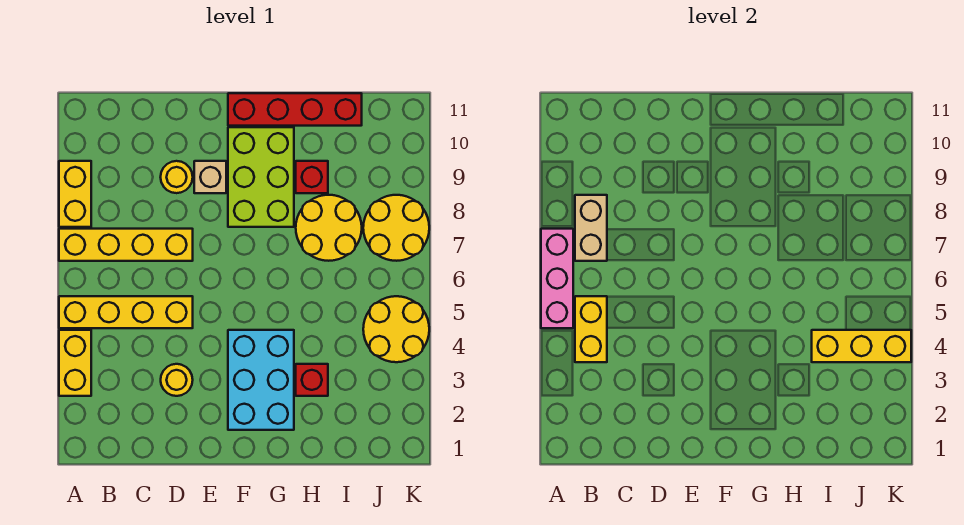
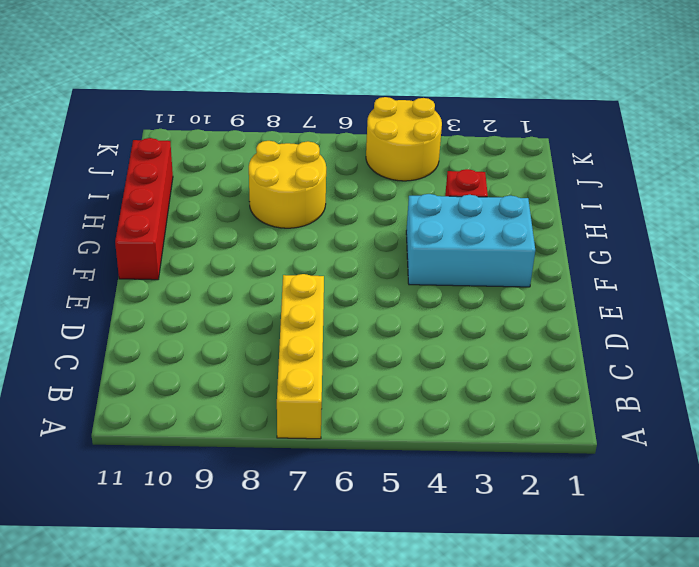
none -> yellow 1x2 brick [59,330,91,396]
none -> yellow 1x4 brick [59,296,193,328]
none -> yellow 1x2 brick [59,161,91,227]

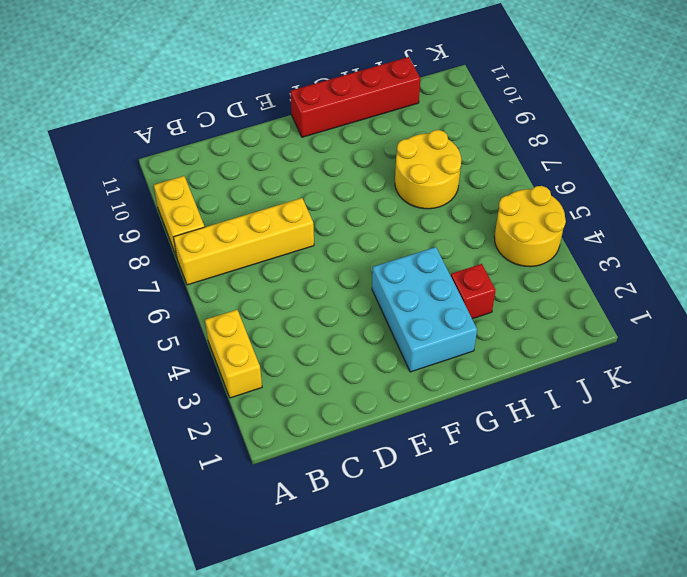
none -> yellow 1x4 brick [59,296,193,328]
none -> yellow 1x1 round brick [161,364,193,396]
none -> yellow 1x1 round brick [161,161,193,193]

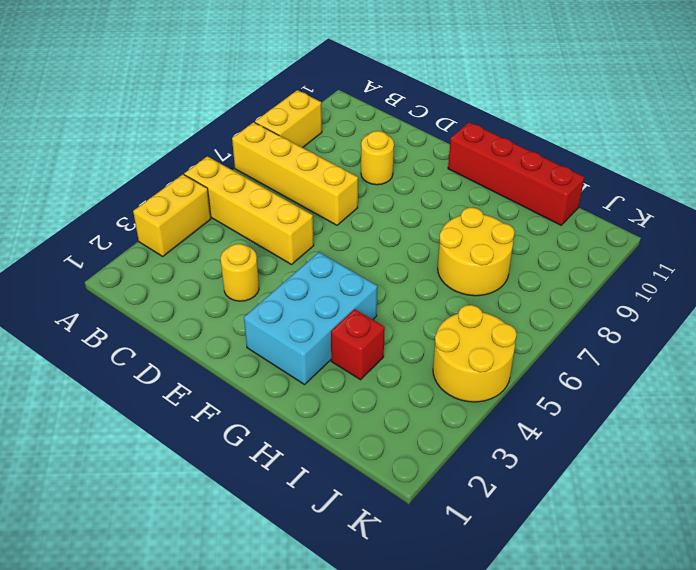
none -> tan 1x1 brick [194,161,226,193]
none -> lime 2x3 brick [228,127,294,227]
none -> red 1x1 brick [296,161,328,193]

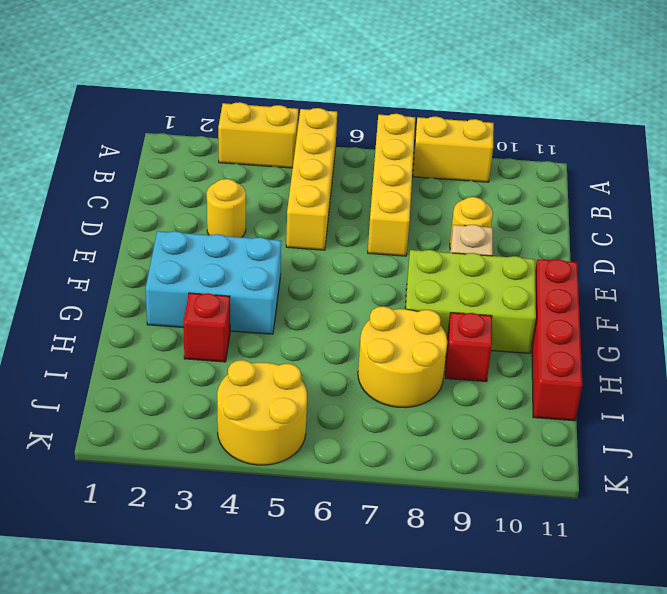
none -> yellow 2x2 round brick [363,195,429,261]
none -> pink 1x3 brick [541,229,573,328]
none -> yellow 1x2 brick [575,296,607,362]

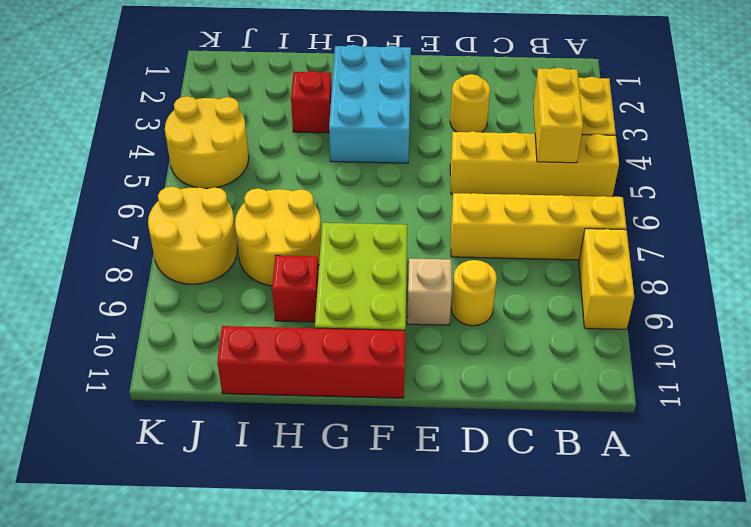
none -> pink 1x3 brick [541,229,573,328]
none -> tan 1x2 brick [575,195,607,261]
none -> yellow 1x3 brick [812,330,911,362]

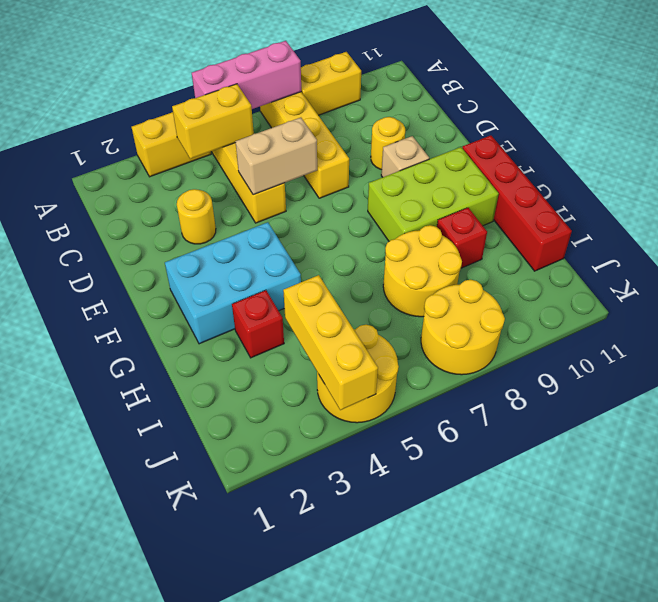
tan 1x2 brick [235,118,317,195] -> tan 1x2 brick moved to [575,195,607,261]

